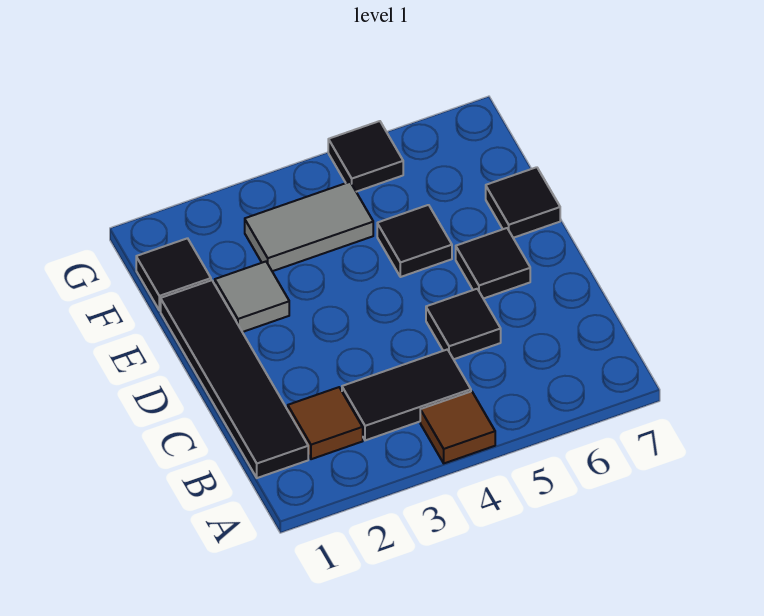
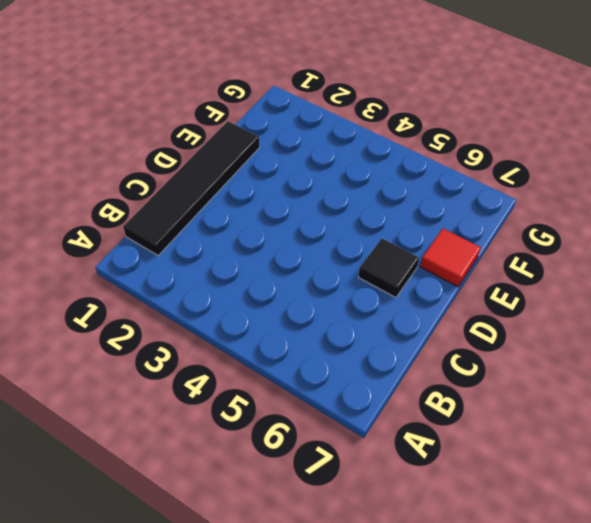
red 1x1 tile [420,229,481,287] -> black 1x1 tile [486,167,560,238]
none -> brown 1x1 tile [420,391,495,463]
none -> brown 1x1 tile [288,387,363,459]
none -> black 1x2 tile [342,349,471,440]

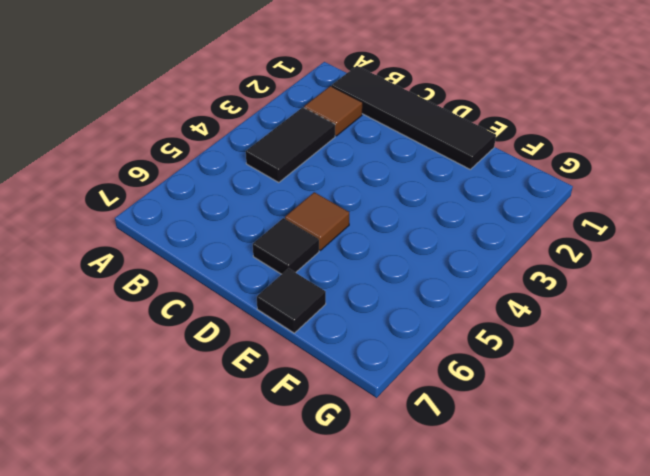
brown 1x1 tile [285,192,349,250] -> brown 1x1 tile moved to [420,391,495,463]
none -> black 1x1 tile [426,289,501,359]
none -> grey 1x1 tile [215,262,289,332]
none -> black 1x1 tile [377,205,452,277]

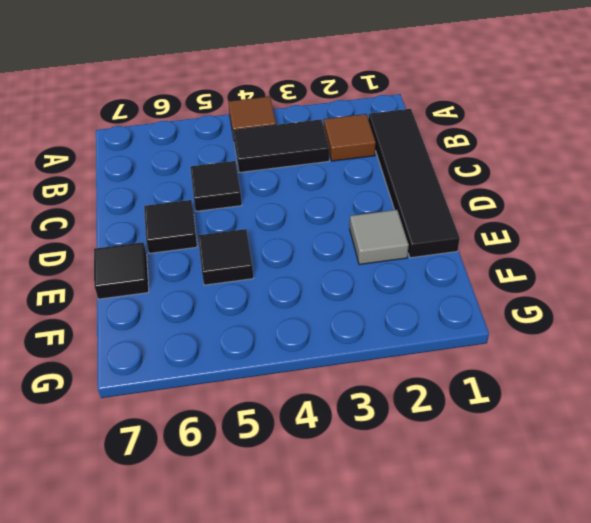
none -> black 1x1 tile [136,238,211,310]
none -> grey 1x2 tile [245,182,373,271]
none -> black 1x1 tile [328,121,403,192]

